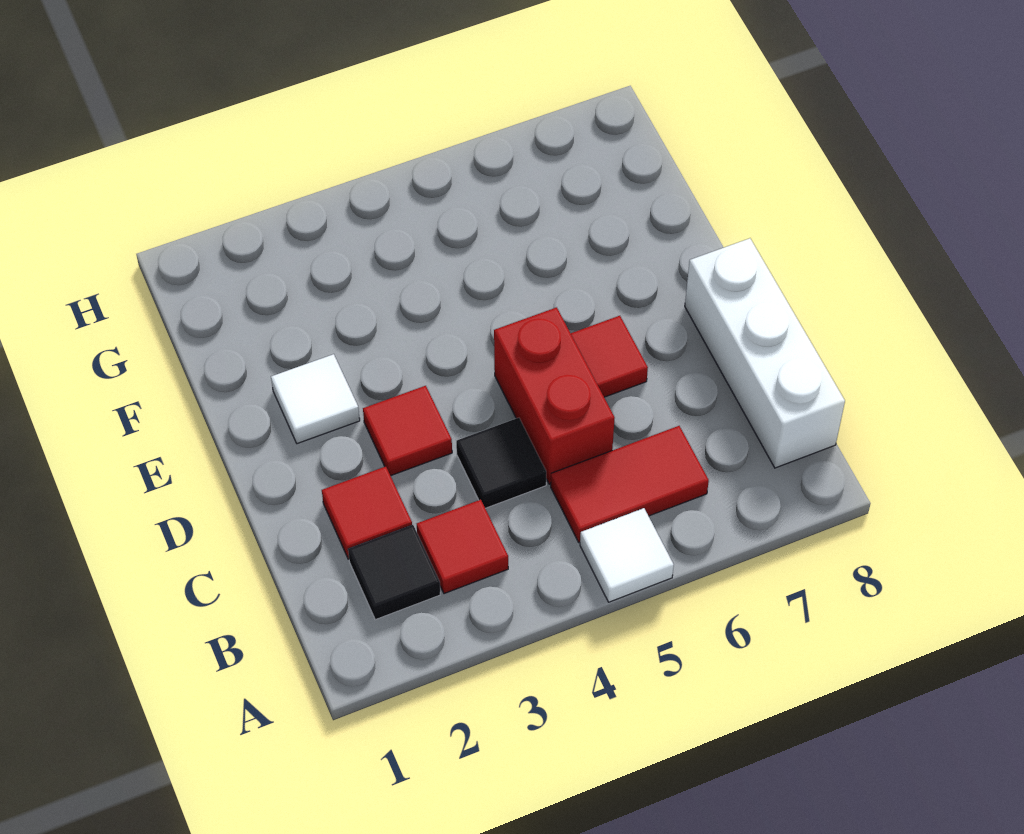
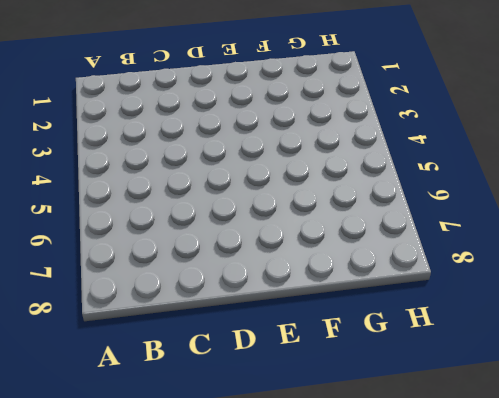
none -> white 1x1 tile [580,508,674,602]
none -> black 1x1 tile [348,525,440,620]

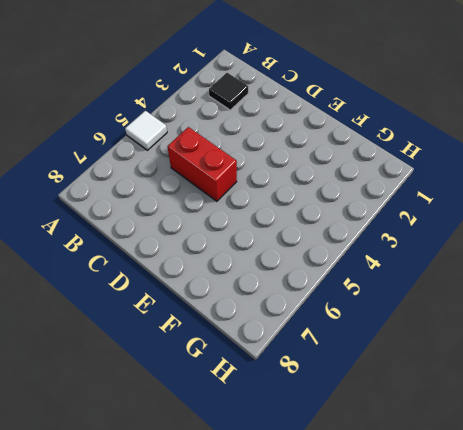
none -> red 1x1 tile [417,500,508,594]
none -> red 1x2 tile [551,426,709,542]

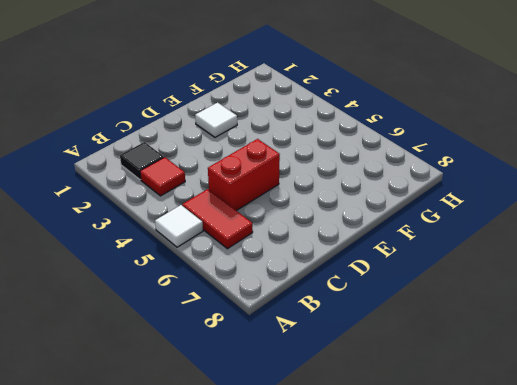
none -> white 1x3 brick [685,238,845,468]
none -> red 1x1 tile [322,466,412,559]

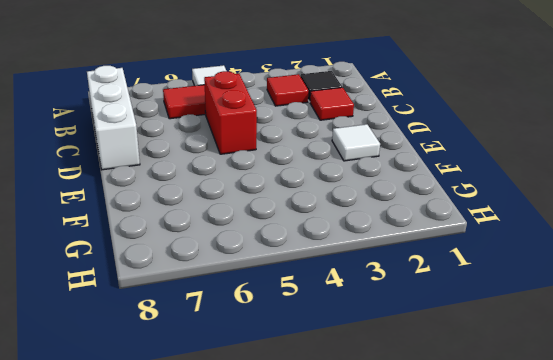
none -> black 1x1 tile [456,418,546,508]
none -> red 1x1 tile [363,386,452,476]

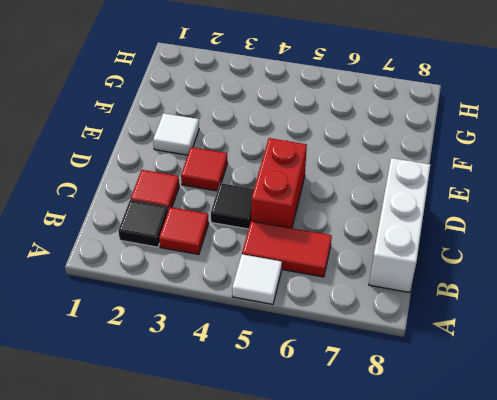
none -> red 1x1 tile [571,316,648,397]

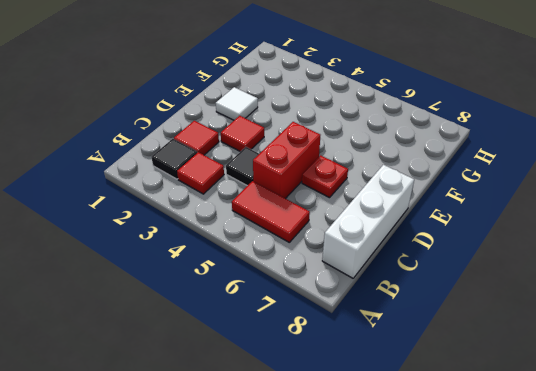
red 1x1 plate [302,155,348,198] -> red 1x1 tile [571,316,648,397]
none -> white 1x1 tile [580,508,674,602]

